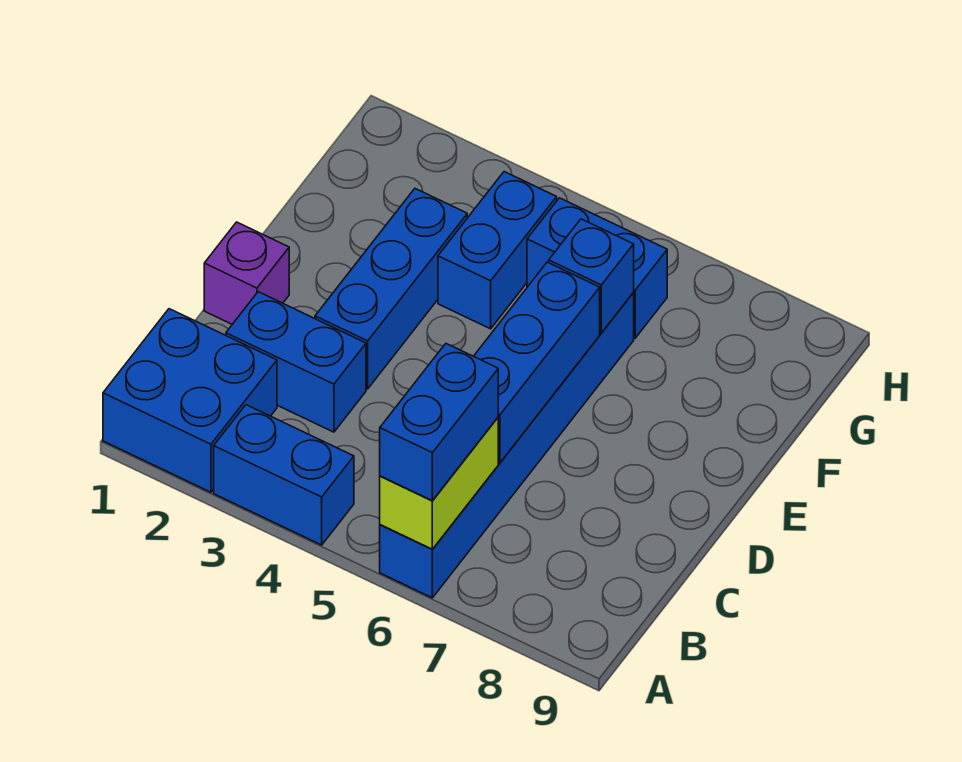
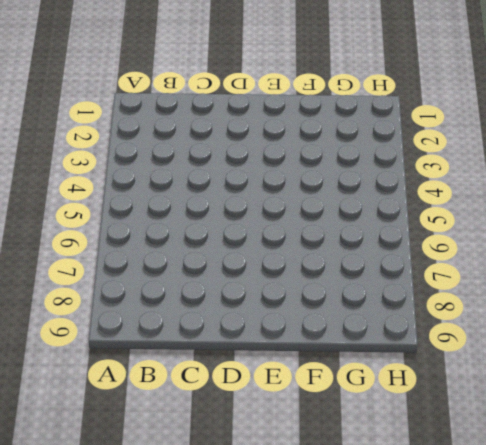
none -> blue 2x2 brick [103,309,277,492]
none -> blue 1x2 brick [214,405,354,545]
none -> blue 1x6 brick [380,293,634,598]

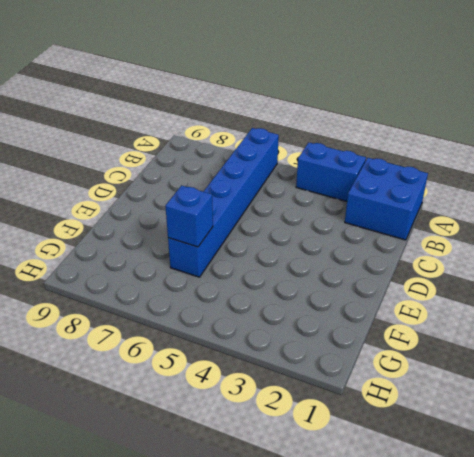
none -> blue 1x2 brick [226,292,366,432]
none -> purple 1x1 brick [204,222,289,324]
none -> blue 1x3 brick [315,189,467,389]

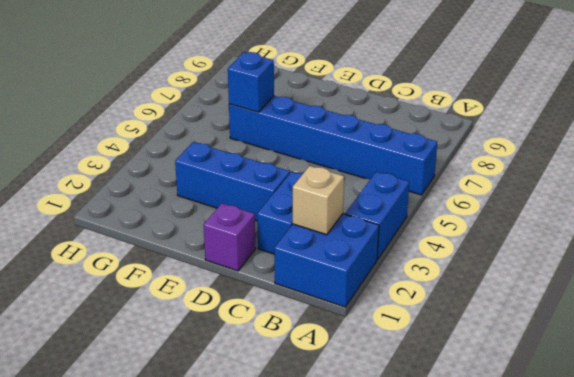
tan 1x1 brick [293,166,344,235] -> none
none -> blue 1x2 brick [438,172,557,329]
none -> blue 1x2 brick [527,198,667,338]
none -> lime 1x2 brick [380,418,498,549]

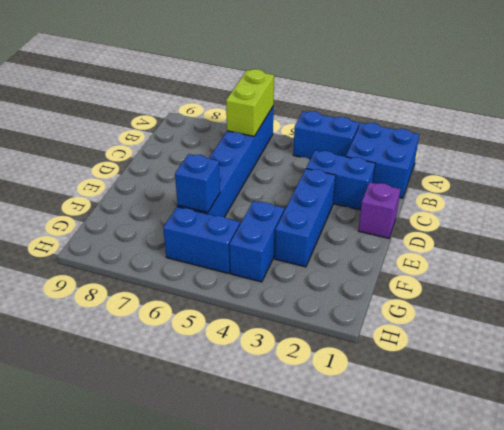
none -> blue 1x3 brick [474,262,600,463]
none -> blue 1x2 brick [380,344,498,501]

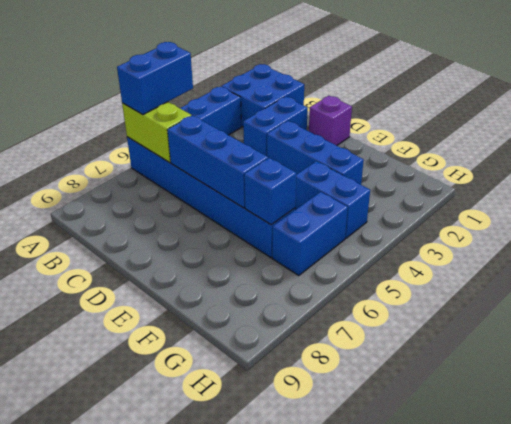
blue 1x2 brick [117,42,193,115] -> blue 1x2 brick turned to [380,344,498,501]

